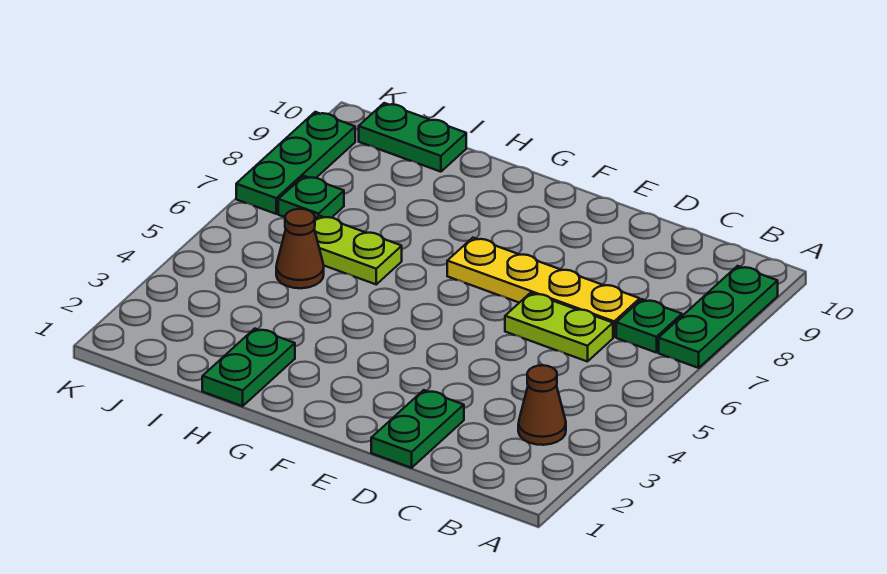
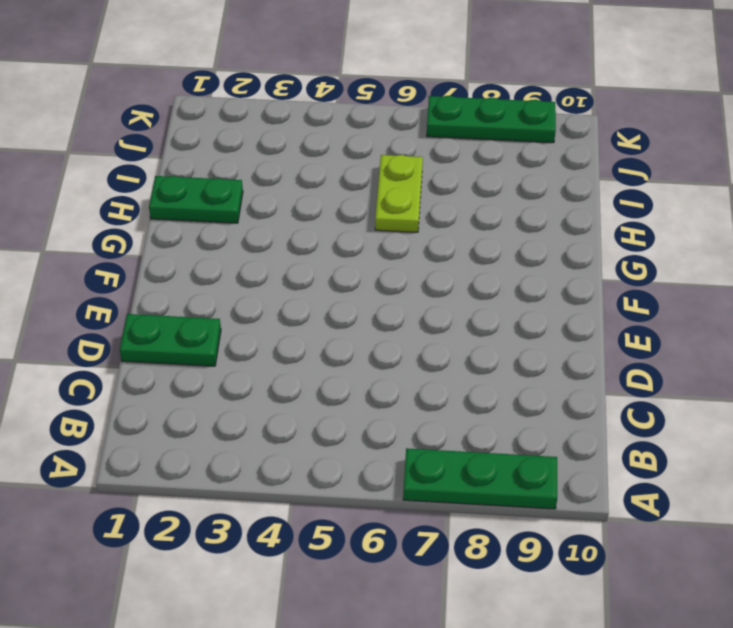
none -> brown 1x1 cone [518,365,566,445]
none -> green 1x1 plate [616,299,682,353]
none -> lime 1x2 plate [505,293,613,362]

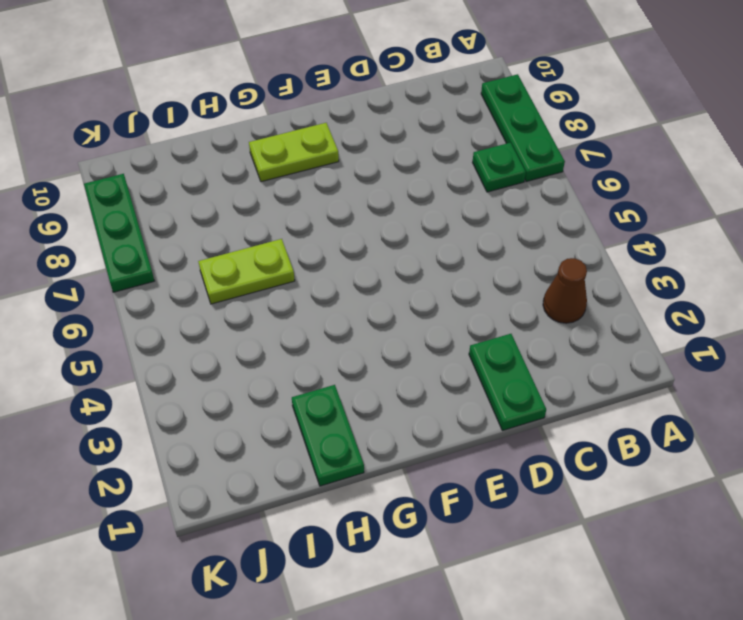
lime 1x2 plate [249,123,339,182] -> lime 1x2 plate moved to [505,293,613,362]
none -> yellow 1x4 plate [447,238,640,337]
none -> brown 1x1 cone [276,209,324,288]
none -> green 1x2 plate [359,103,466,172]

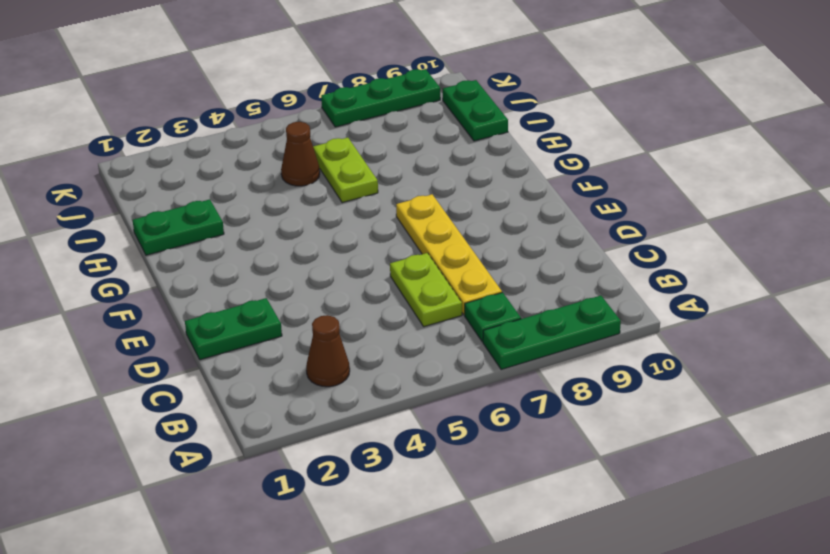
none -> green 1x1 plate [278,176,344,219]

